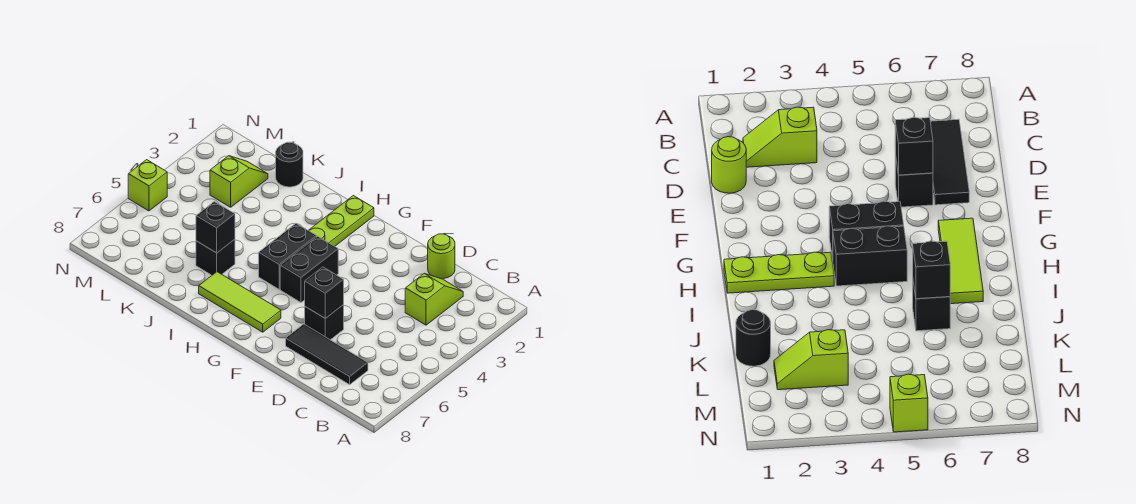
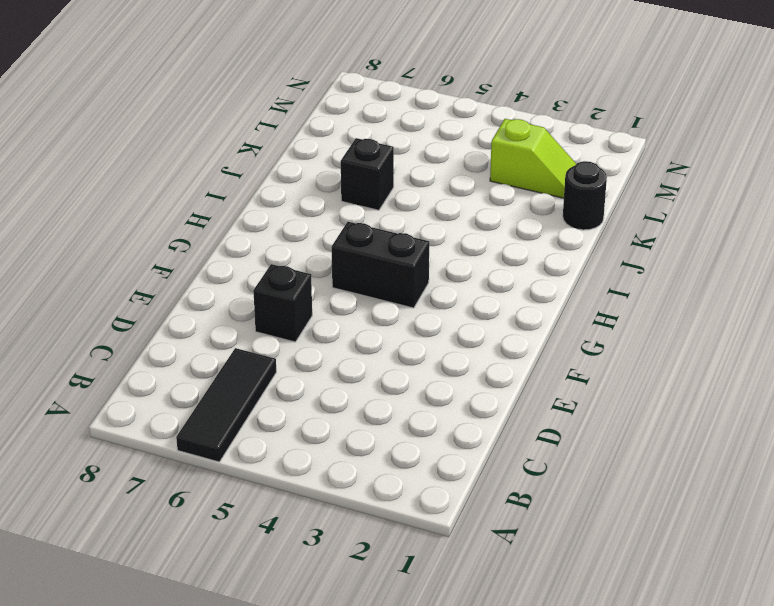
black 1x3 tile [176,348,276,462] -> black 1x3 tile moved to [286,324,368,385]
none -> lime 1x2 slope [405,274,463,325]
none -> lime 1x1 round brick [428,234,455,279]
none -> lime 1x3 tile [199,272,281,332]

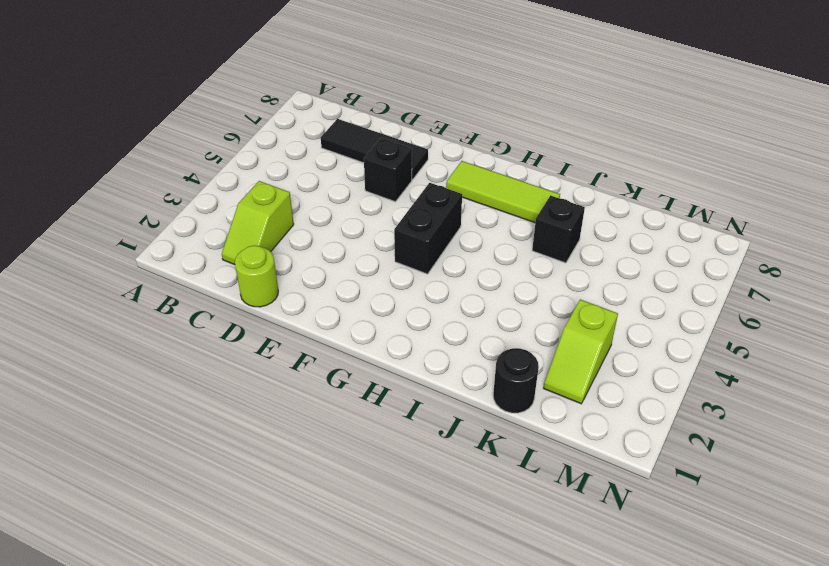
none -> lime 1x3 plate [308,196,374,246]
none -> black 1x2 brick [259,223,317,289]
none -> lime 1x1 brick [128,160,167,211]

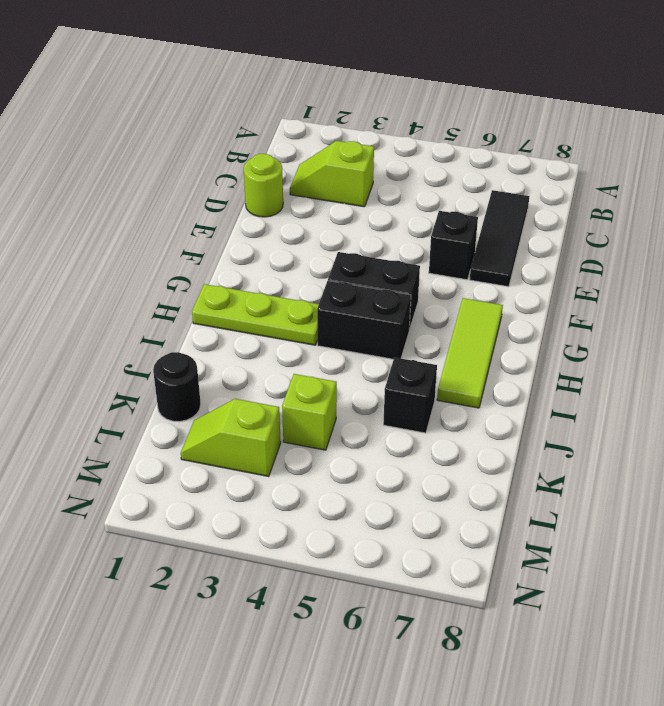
lime 1x1 brick [282,374,337,450] -> lime 1x1 brick moved to [128,160,167,211]
none -> black 1x1 brick [305,267,344,318]
none -> black 1x1 brick [196,202,235,253]

